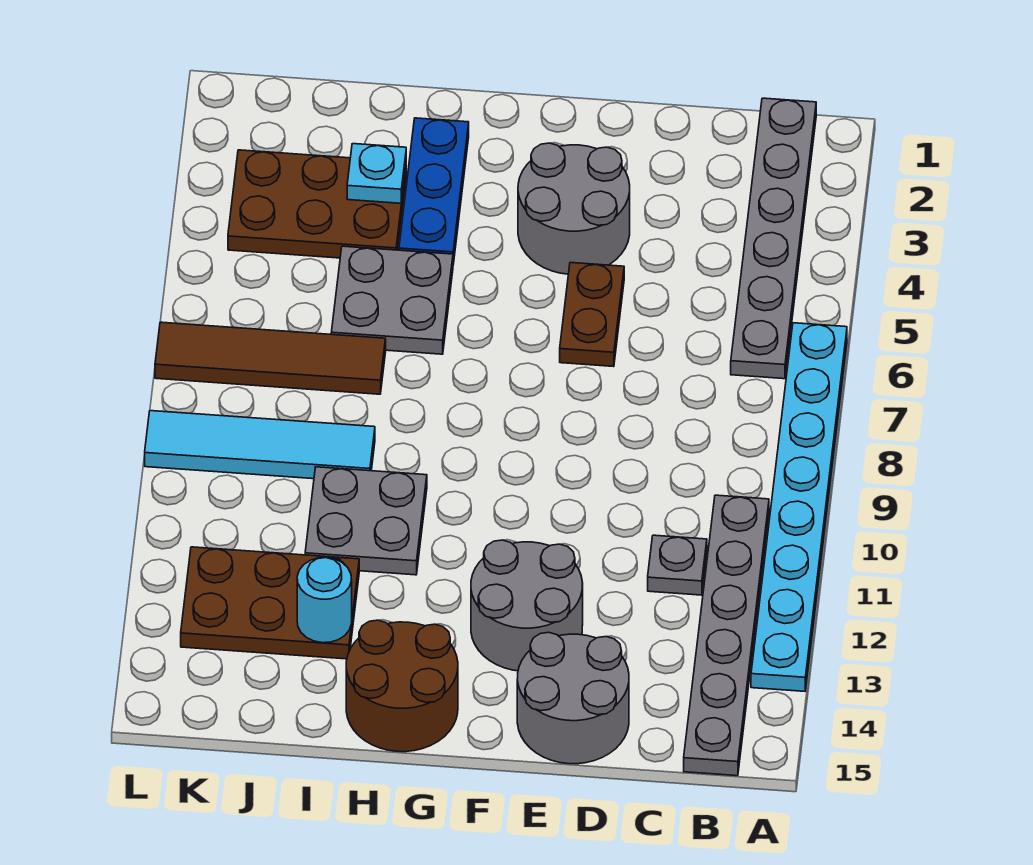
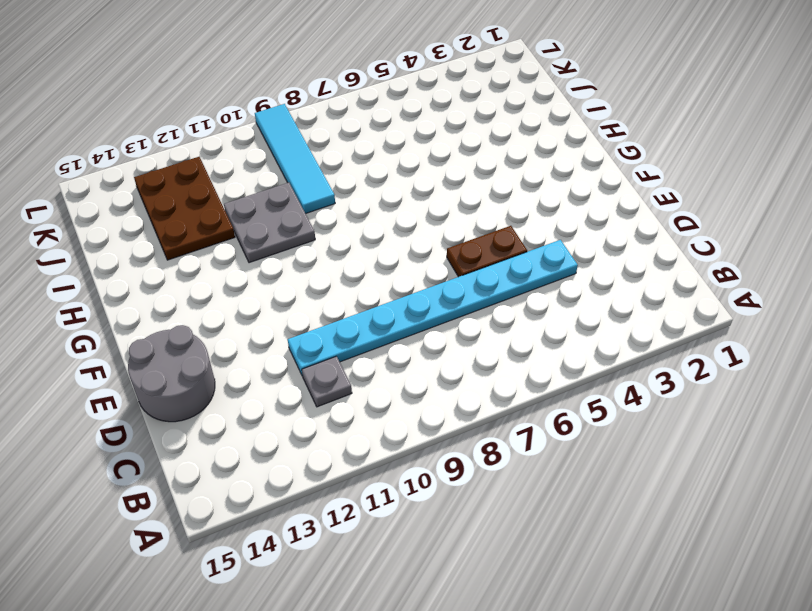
cyan 1x8 plate [288,240,578,376] -> cyan 1x8 plate moved to [751,323,847,691]
none -> grey 1x6 plate [731,98,816,379]
none -> grey 1x6 plate [684,495,769,776]
none -> grey 2x2 round brick [518,143,630,274]

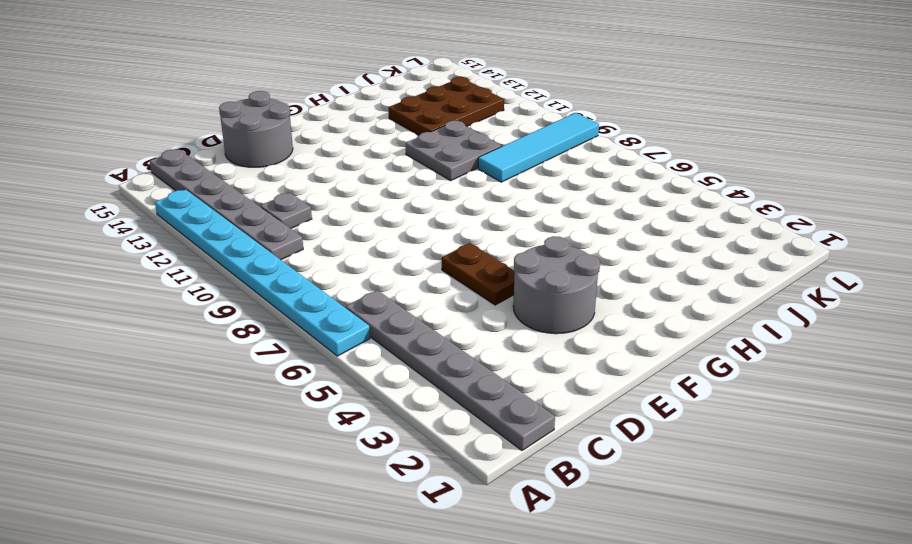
none -> grey 2x2 round brick [471,540,583,671]
none -> brown 2x2 round brick [346,620,458,752]
none -> blue 1x3 plate [399,118,469,264]

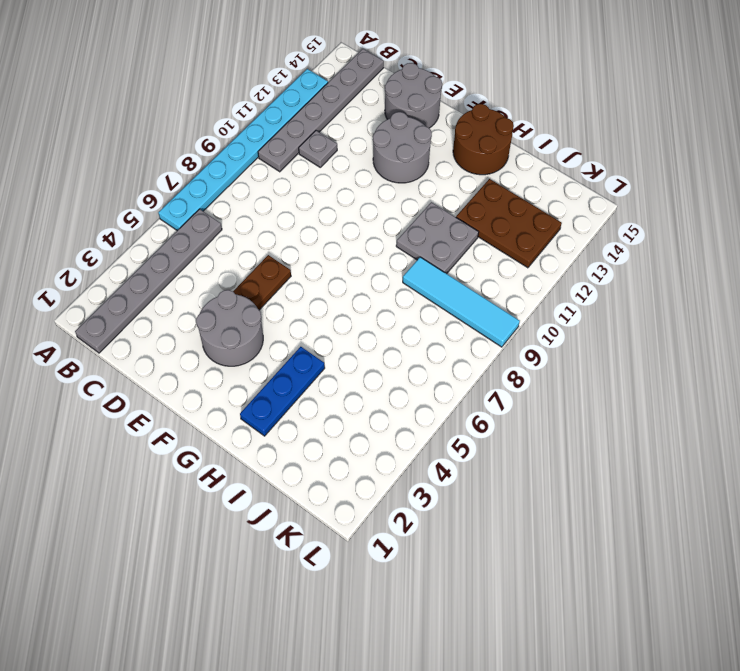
none -> grey 2x2 plate [331,246,453,354]
none -> brown 2x3 plate [228,150,406,258]
none -> brown 1x4 tile [155,322,386,394]

